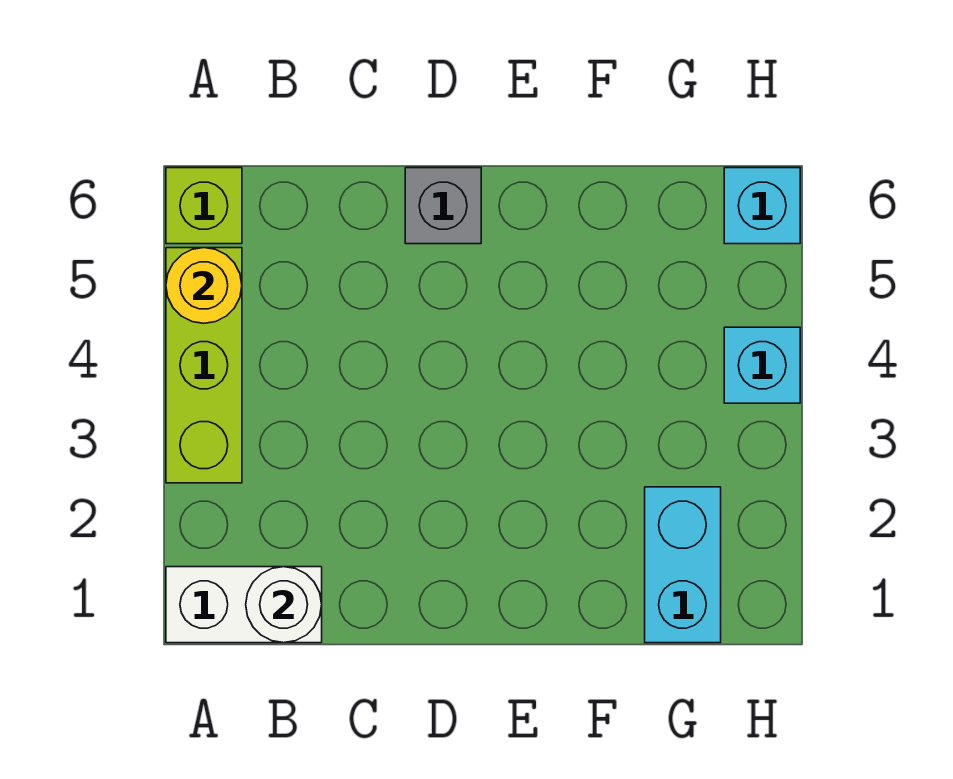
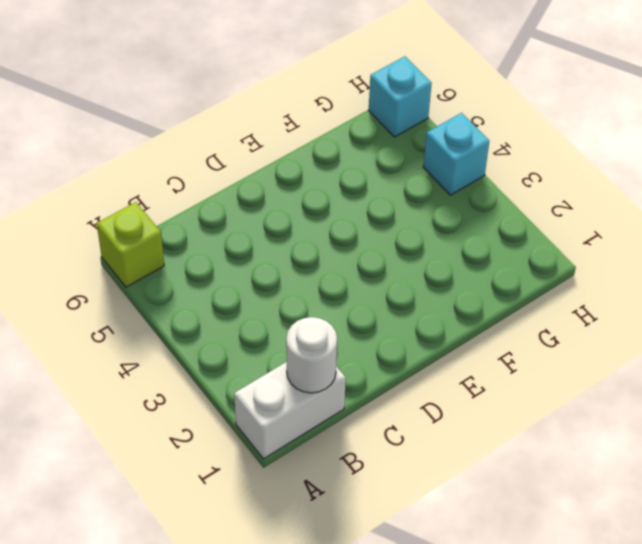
none -> lime 1x3 brick [166,248,242,483]
none -> grey 1x1 brick [405,168,481,244]

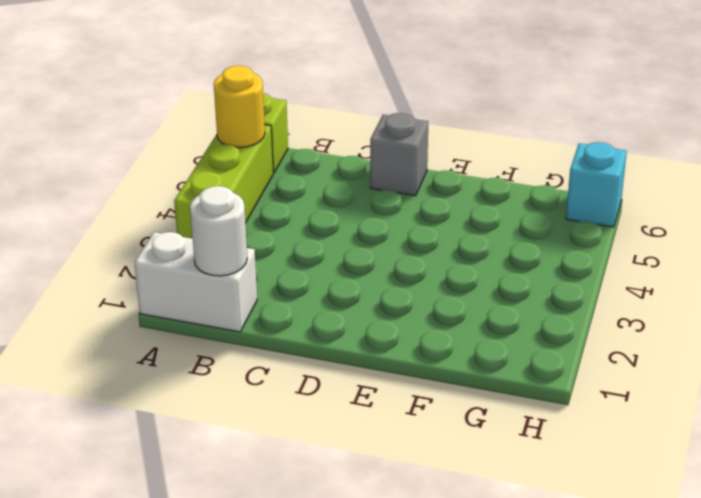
none -> cyan 1x2 brick [645,487,721,643]
none -> cyan 1x1 brick [724,327,800,403]

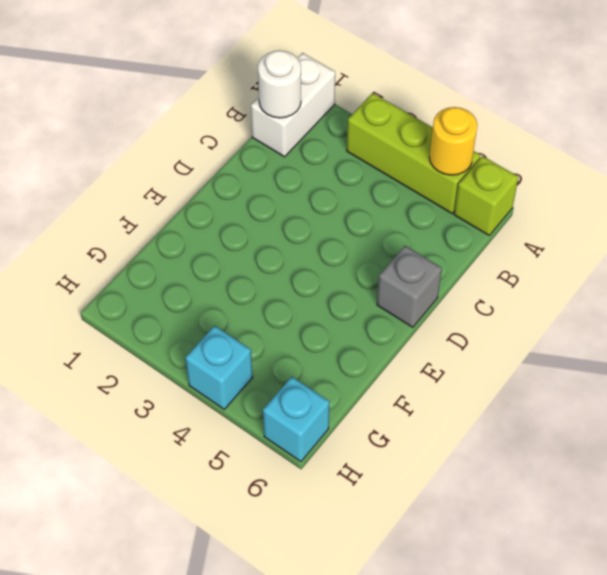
none -> cyan 1x2 brick [645,487,721,643]

